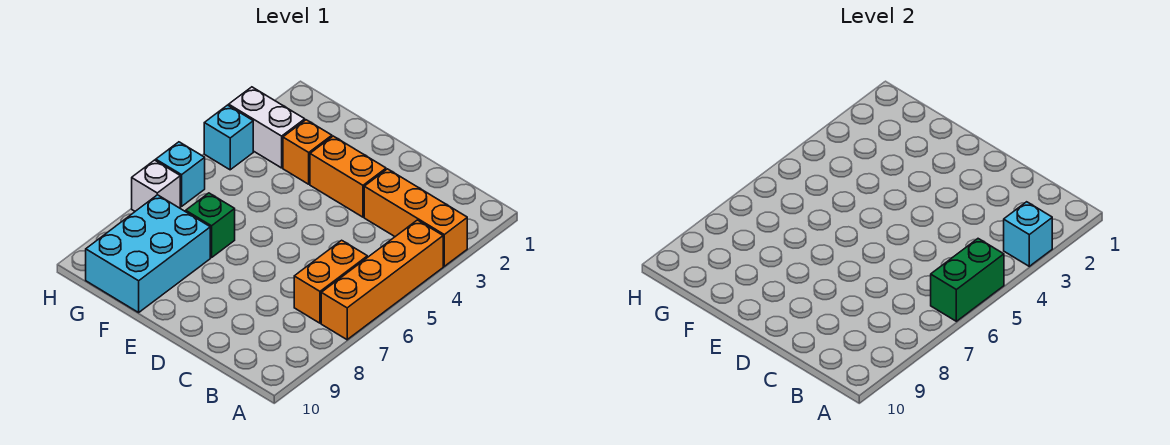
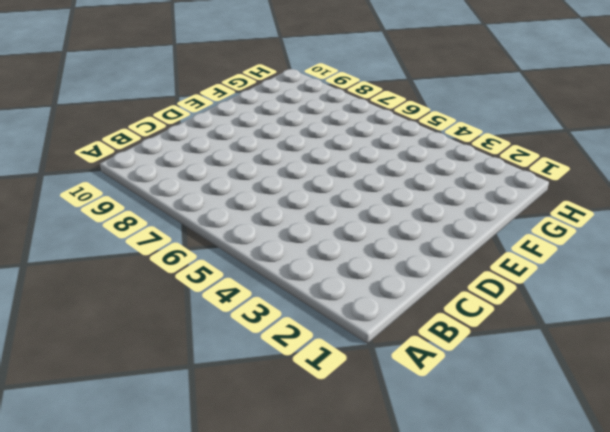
none -> orange 1x3 brick [364,169,467,266]
none -> orange 1x4 brick [321,220,443,340]
none -> orange 1x2 brick [294,240,367,323]

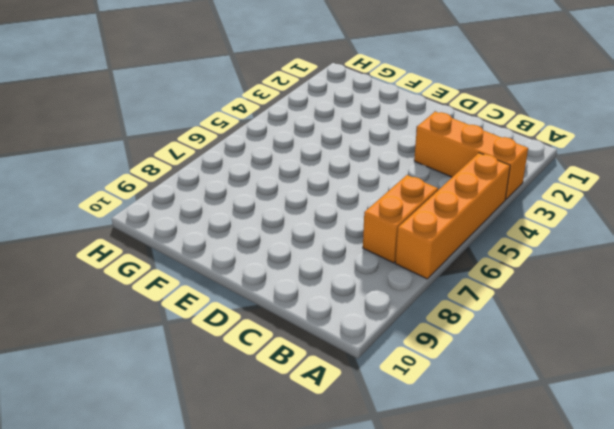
none -> orange 1x2 brick [310,136,386,217]
none -> orange 1x1 brick [283,120,332,184]
none -> green 1x1 brick [186,193,235,258]

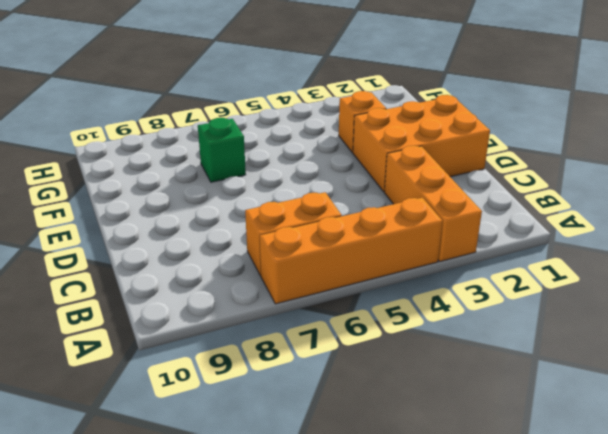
orange 2x3 brick [353,95,490,191] -> orange 1x2 brick [310,136,386,217]
none -> cyan 2x3 brick [86,195,210,312]
none -> white 1x2 brick [229,87,305,168]
none -> cyan 1x1 brick [204,105,253,170]

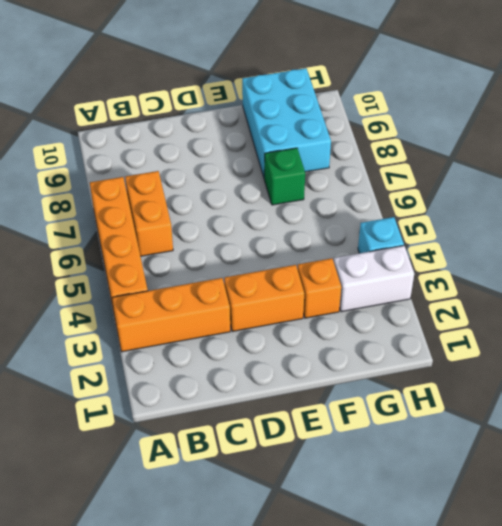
none -> cyan 1x1 brick [156,142,205,206]
none -> white 1x1 brick [132,160,180,211]
none -> cyan 1x1 brick [1004,202,1052,266]

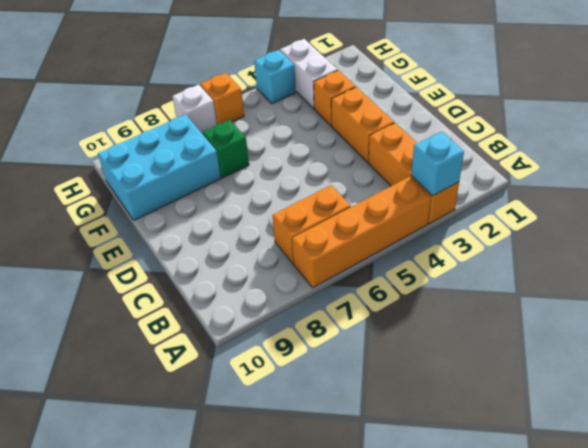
orange 1x1 brick [200,73,244,125] -> cyan 1x1 brick [156,142,205,206]
none -> green 1x2 brick [931,239,1004,321]

